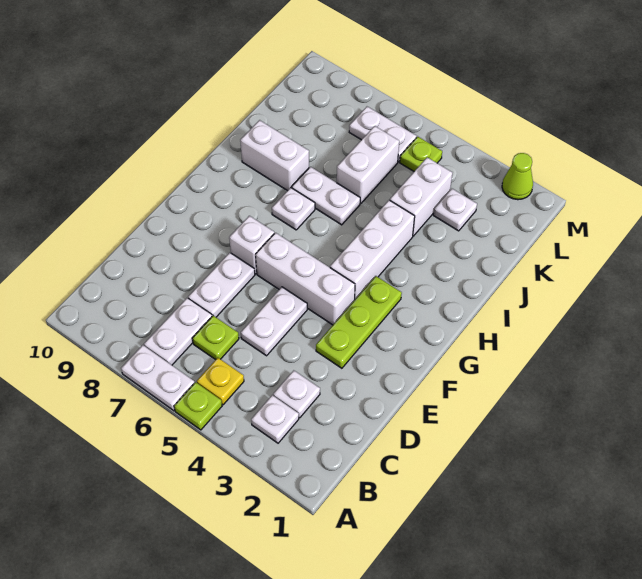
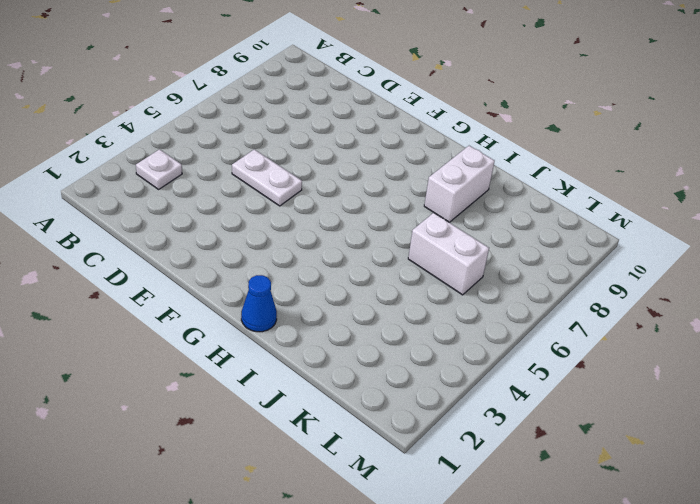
blue 1x1 cone [241,275,277,332] -> none
none -> lime 1x1 plate [174,382,222,430]
none -> white 1x2 plate [121,345,195,411]
none -> yellow 1x1 plate [197,358,244,405]

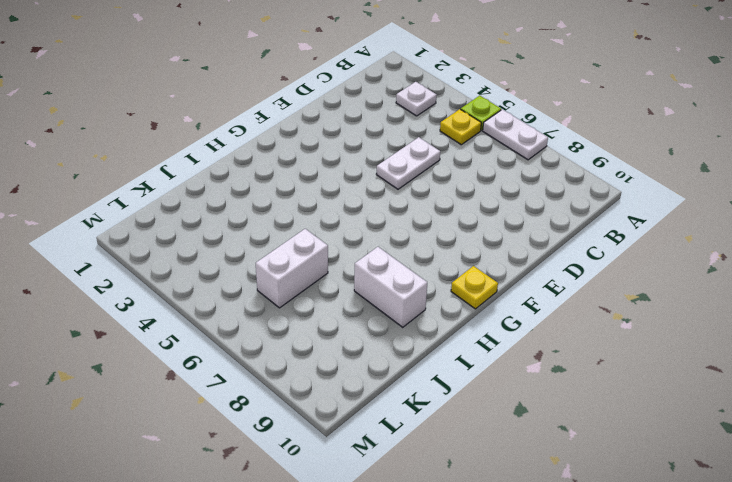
yellow 1x1 plate [451,266,498,309] -> none
none -> white 1x2 plate [144,298,212,365]
none -> white 1x1 plate [273,371,320,418]
none -> lime 1x1 plate [192,316,239,360]

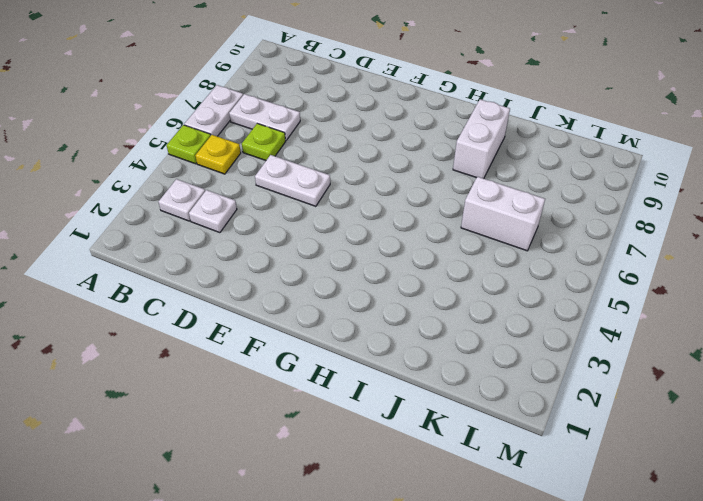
none -> white 1x2 plate [188,253,255,317]
none -> lime 1x3 plate [316,276,402,368]
none -> white 1x3 brick [256,233,355,325]

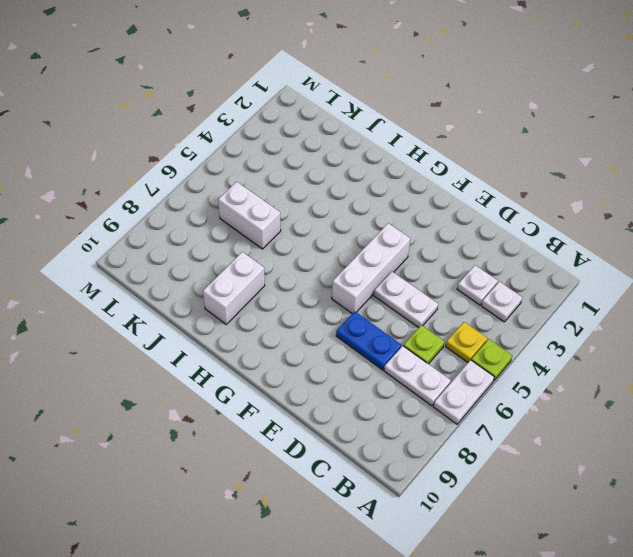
blue 1x2 plate [336,311,401,370] -> white 1x2 plate [188,253,255,317]
none -> lime 1x3 plate [316,276,402,368]
none -> white 1x1 brick [229,216,274,274]
none -> white 1x3 brick [330,200,415,300]

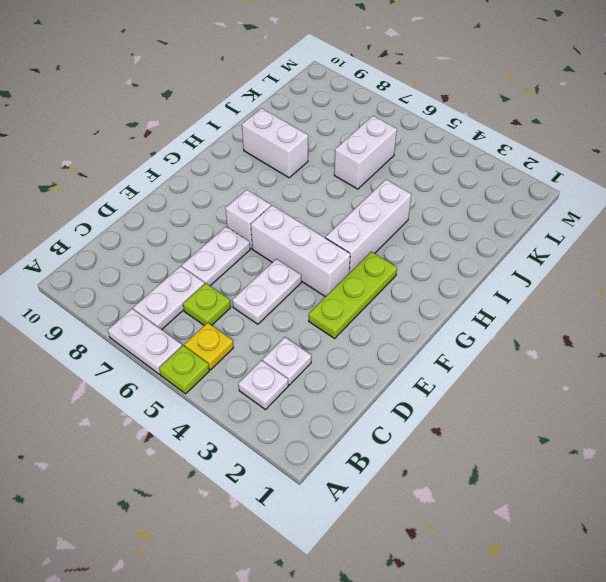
none -> white 1x1 plate [272,188,315,230]
none -> white 1x2 plate [292,167,360,225]
none -> white 1x2 brick [390,157,452,236]

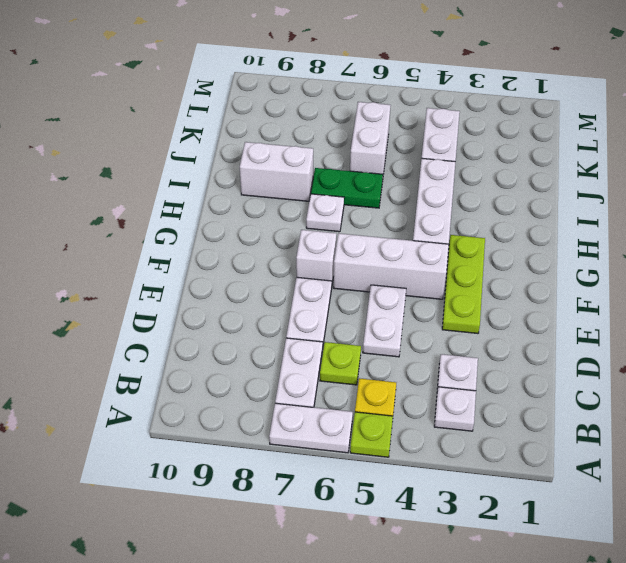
green 1x2 plate [311,168,383,208] -> white 1x2 plate [292,167,360,225]
none -> white 1x1 plate [433,189,477,231]
none -> lime 1x1 plate [400,137,442,171]
none -> white 1x2 plate [349,107,416,162]

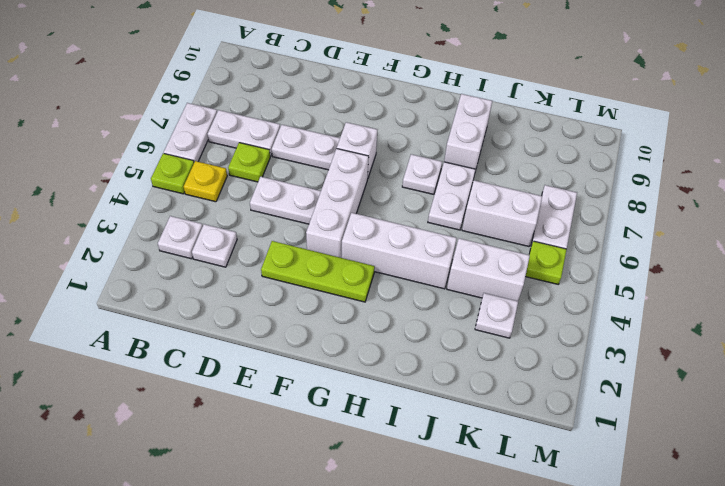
none -> lime 1x1 cone [502,153,533,200]

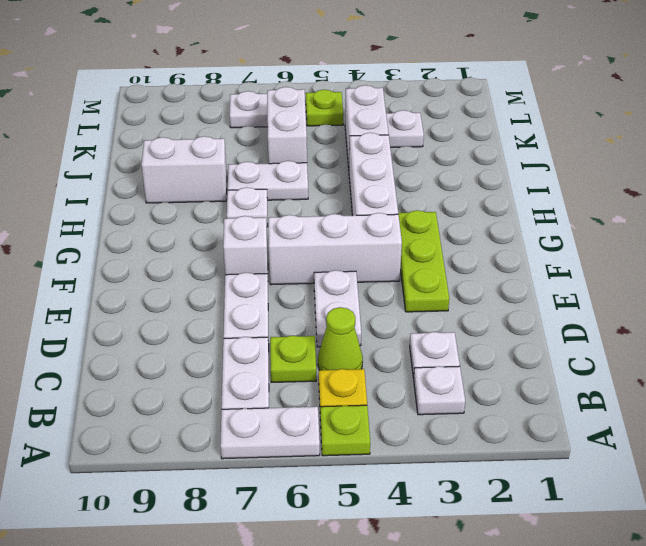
lime 1x1 cone [318,307,363,370] -> lime 1x1 cone moved to [502,153,533,200]

